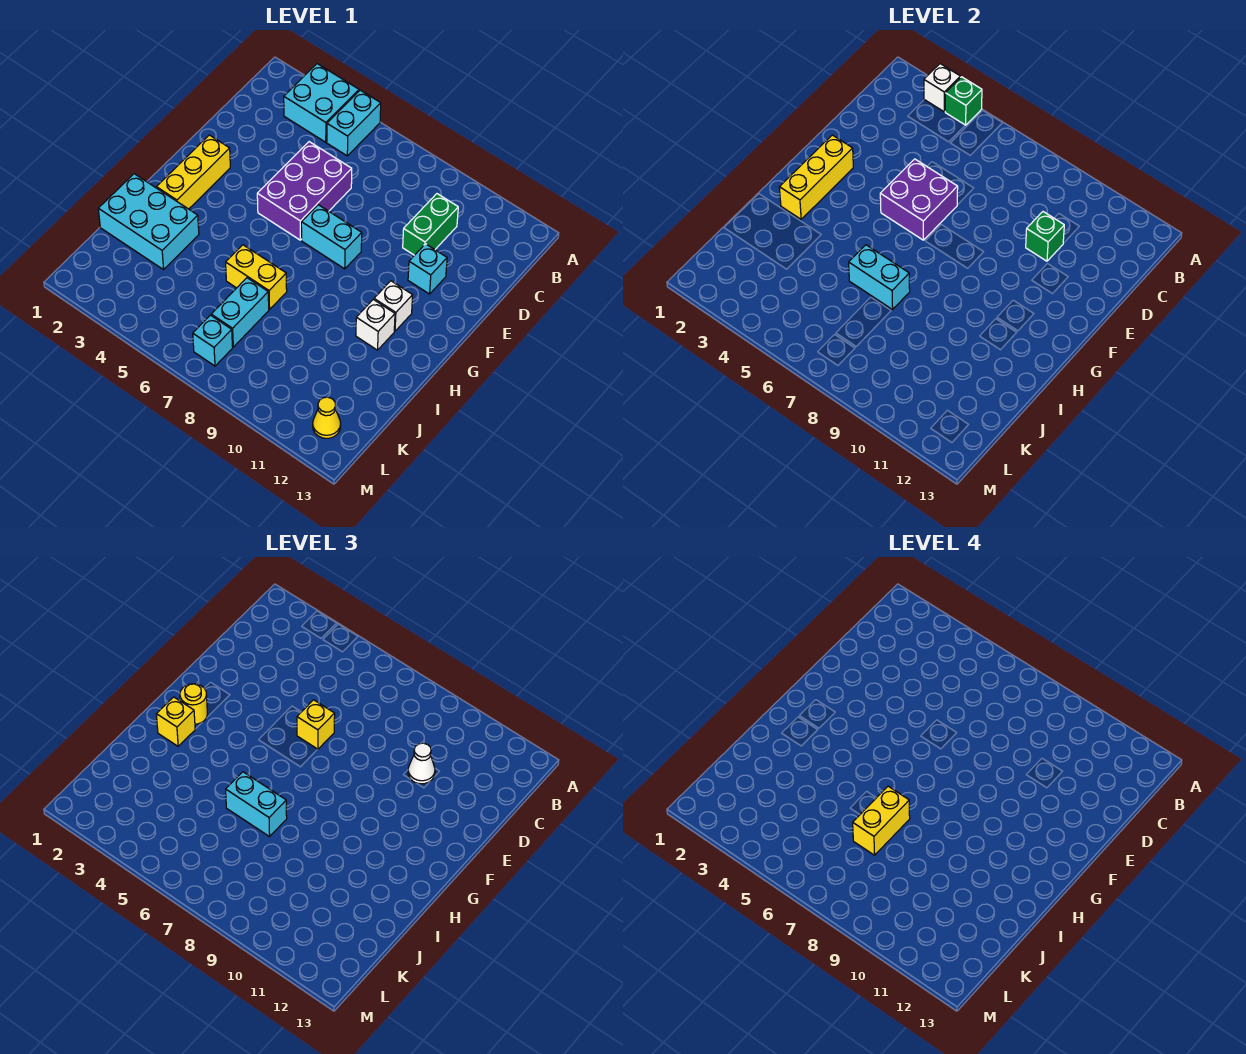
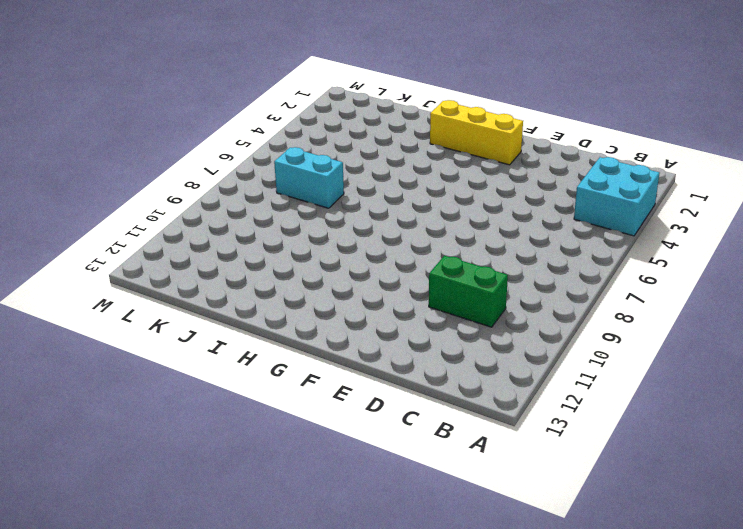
none -> cyan 1x2 brick [327,90,381,156]
none -> purple 2x3 brick [257,142,352,240]
none -> cyan 1x1 brick [408,244,447,294]

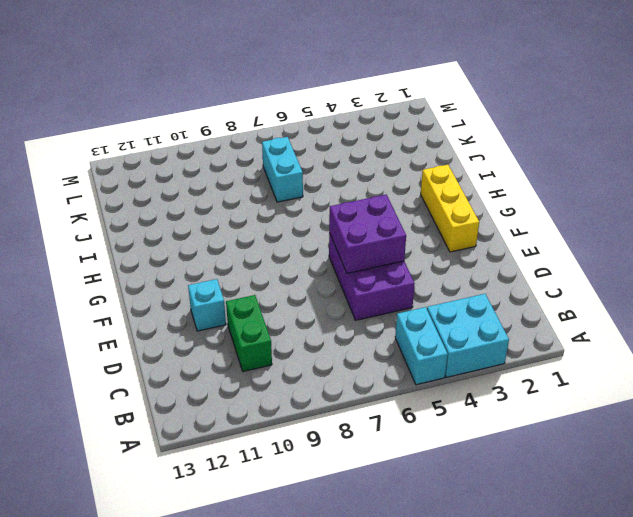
none -> cyan 1x2 brick [301,205,362,269]
none -> white 1x1 brick [374,281,413,331]
none -> white 1x1 brick [356,299,395,350]

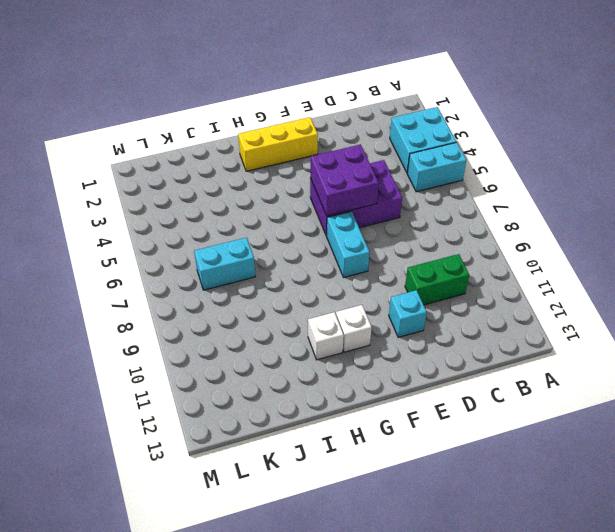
none -> cyan 2x3 brick [98,174,199,270]
none -> yellow 1x2 brick [226,245,287,310]
none -> cyan 1x1 brick [193,315,233,366]

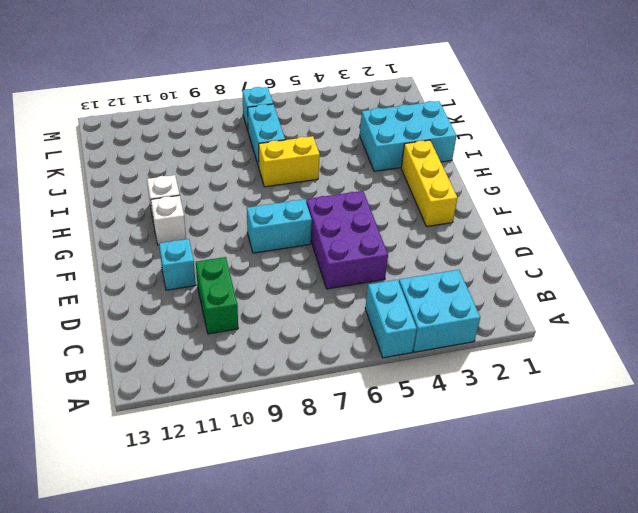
none -> yellow 1x1 cone [313,397,341,438]
none -> white 1x1 brick [924,64,960,112]
none -> green 1x1 brick [945,77,982,125]

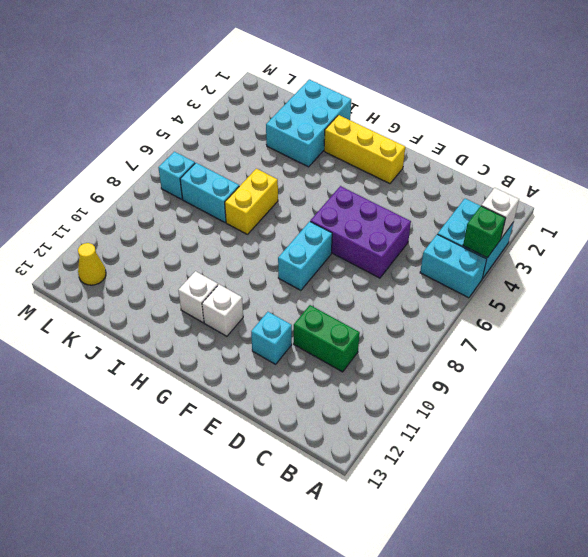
none -> green 1x1 brick [1026,212,1064,261]
none -> purple 2x2 brick [880,159,958,240]
none -> yellow 1x3 brick [779,135,853,219]

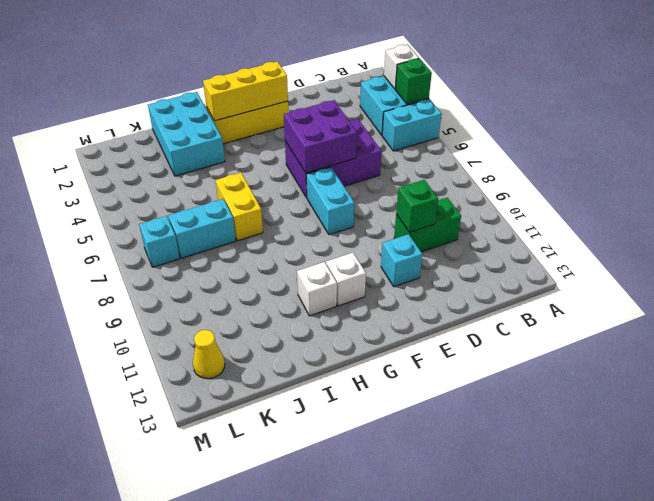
none -> cyan 1x2 brick [849,245,910,310]
none -> white 1x1 cone [408,743,435,784]
none -> yellow 1x1 brick [297,700,335,749]

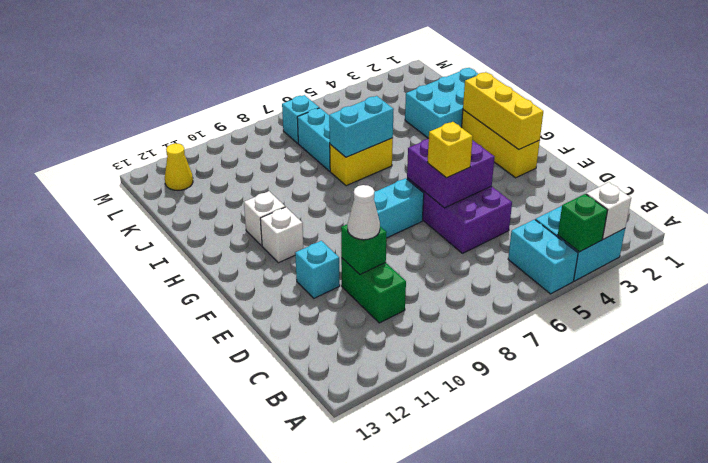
none -> yellow 1x1 round brick [180,684,207,724]
none -> yellow 1x1 brick [156,697,195,746]
none -> cyan 1x2 brick [226,772,287,837]

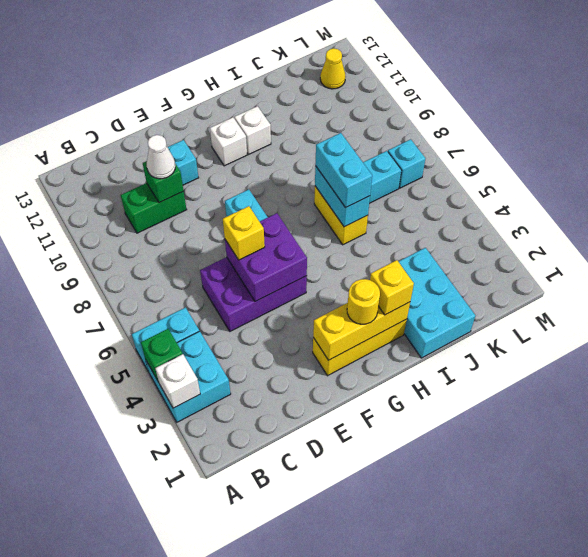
none -> yellow 1x2 brick [853,786,910,855]

